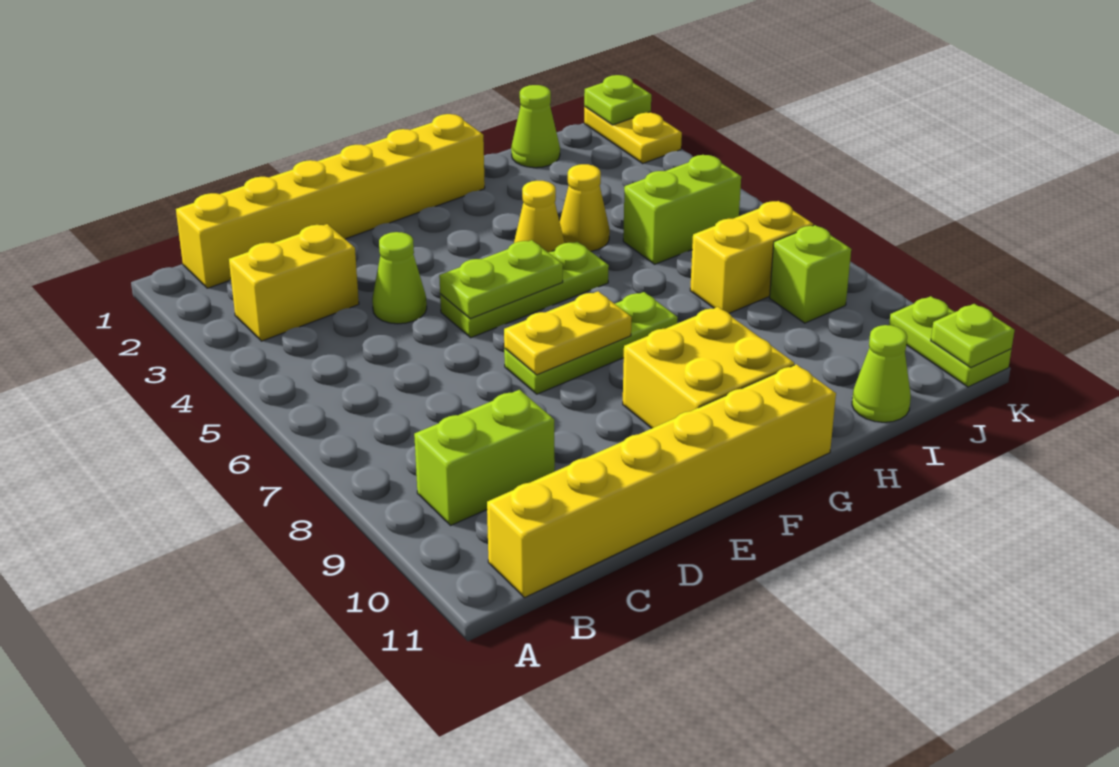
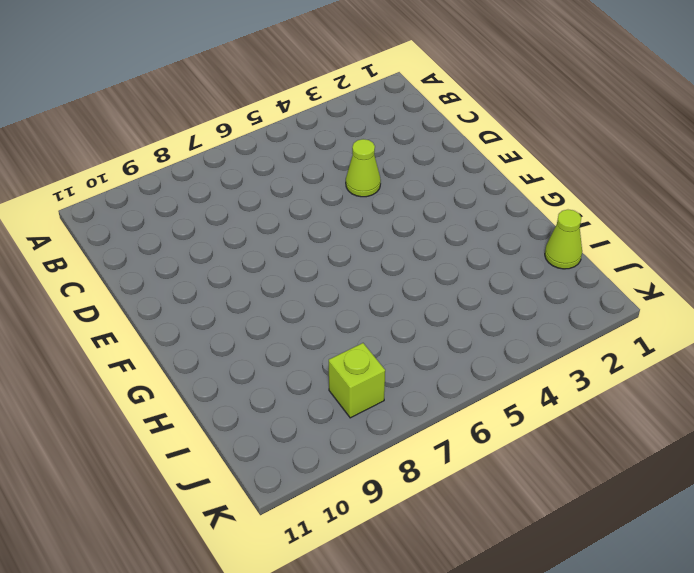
none -> yellow 1x6 brick [176,114,485,288]
none -> yellow 1x2 brick [229,224,359,341]
none -> lime 1x2 brick [414,390,555,525]

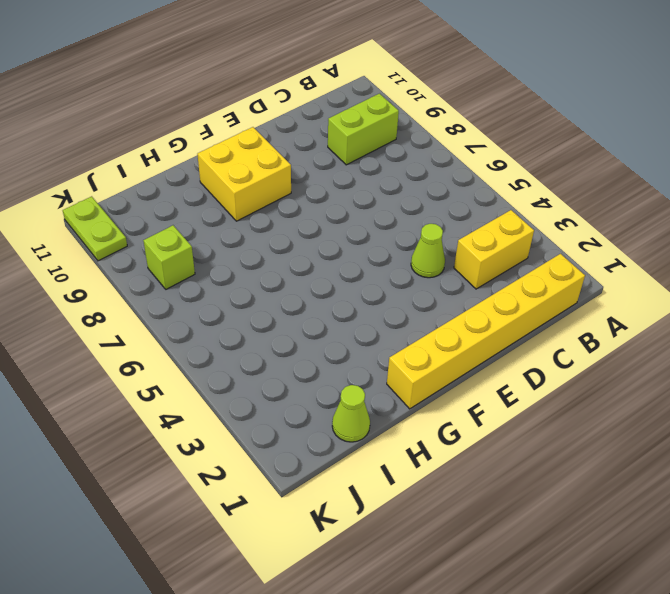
none -> yellow 1x6 brick [487,364,836,598]
none -> lime 1x3 plate [440,242,609,338]
none -> lime 1x3 plate [504,292,678,394]

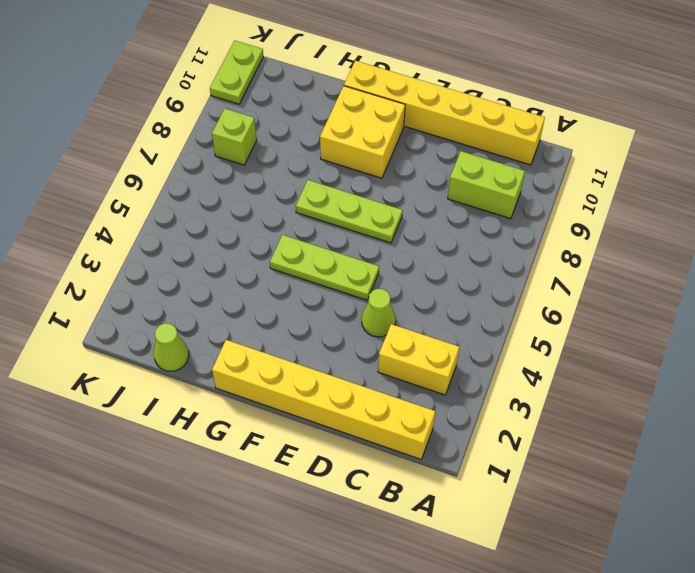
none -> yellow 1x1 cone [514,181,565,253]
none -> yellow 1x1 cone [560,164,610,251]
none -> lime 1x2 brick [623,155,741,264]

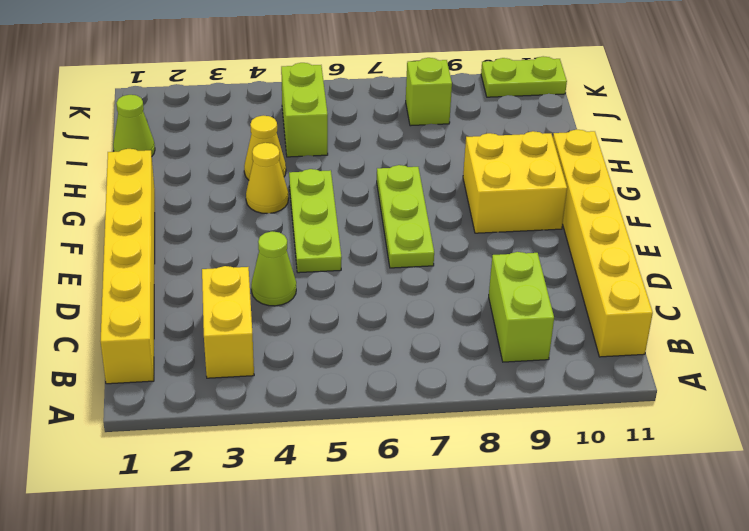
none -> yellow 1x2 brick [690,201,813,313]
none -> lime 1x1 cone [852,325,911,422]
none -> yellow 1x2 plate [584,107,682,163]

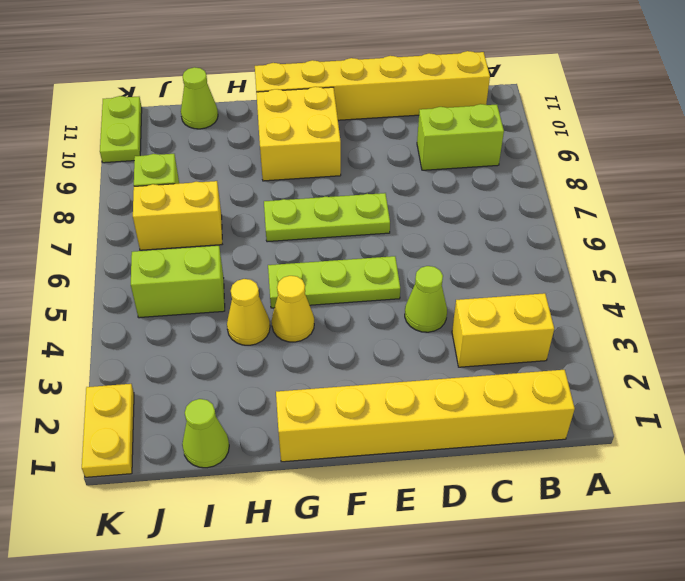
none -> lime 1x2 plate [439,240,563,319]
none -> yellow 1x2 plate [504,291,632,375]
none -> lime 1x1 plate [584,75,651,125]

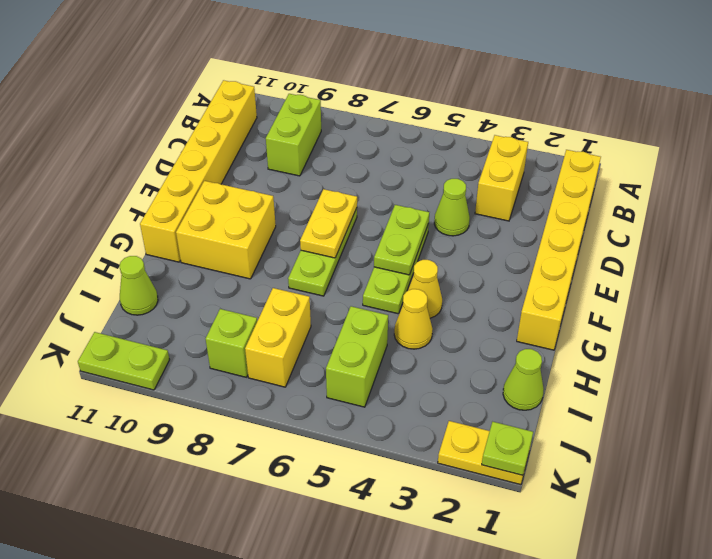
none -> lime 1x1 plate [931,304,1014,368]

